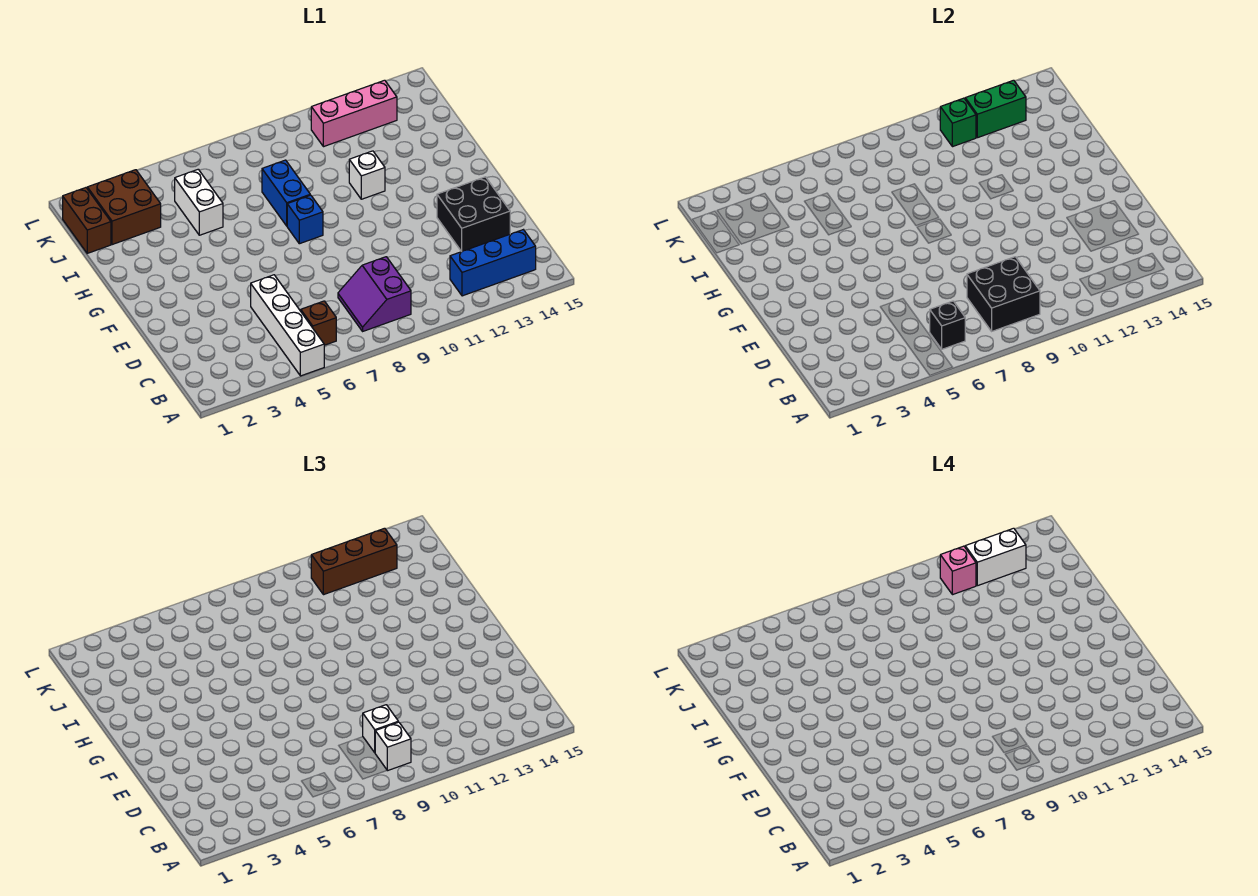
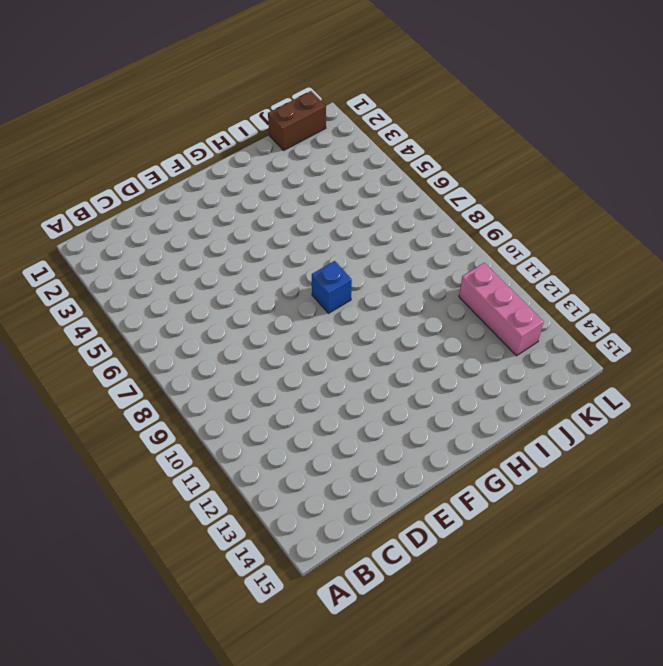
none -> white 1x4 brick [251,275,324,376]
none -> brown 1x1 brick [301,301,336,345]
none -> purple 2x2 slope [338,257,411,331]

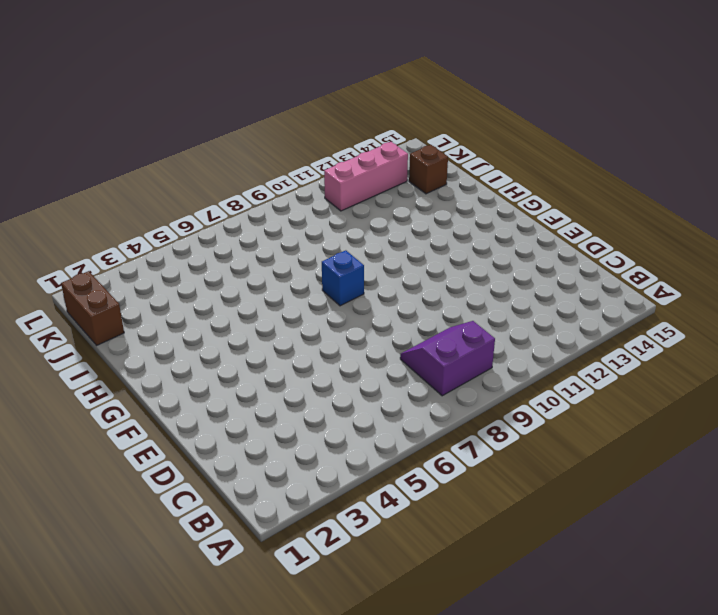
purple 2x2 slope [400,321,495,396] -> purple 2x2 slope turned to [338,257,411,331]
brown 1x1 brick [409,145,448,194] -> brown 1x1 brick moved to [301,301,336,345]
none -> white 1x4 brick [251,275,324,376]
none -> blue 1x3 brick [450,230,536,296]
none -> black 2x2 brick [437,177,510,252]

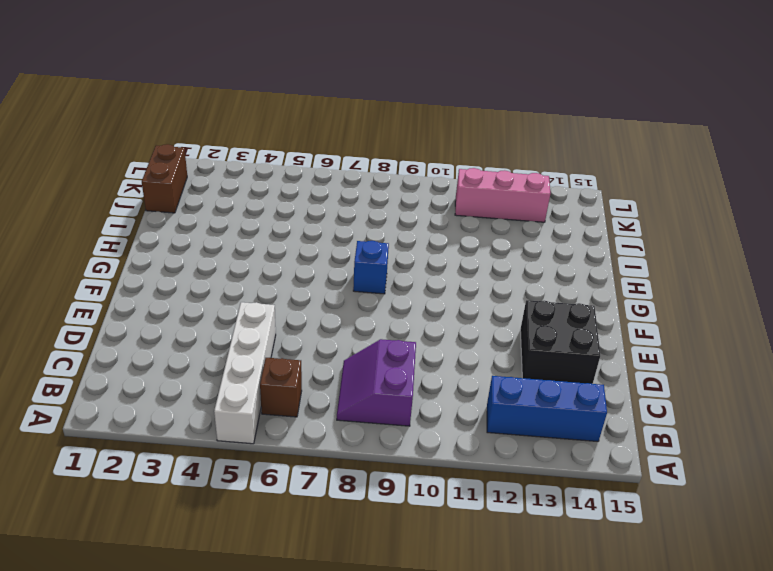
none -> blue 1x2 brick [262,160,310,226]
none -> white 1x1 brick [349,151,385,199]
none -> white 1x2 brick [175,169,223,235]

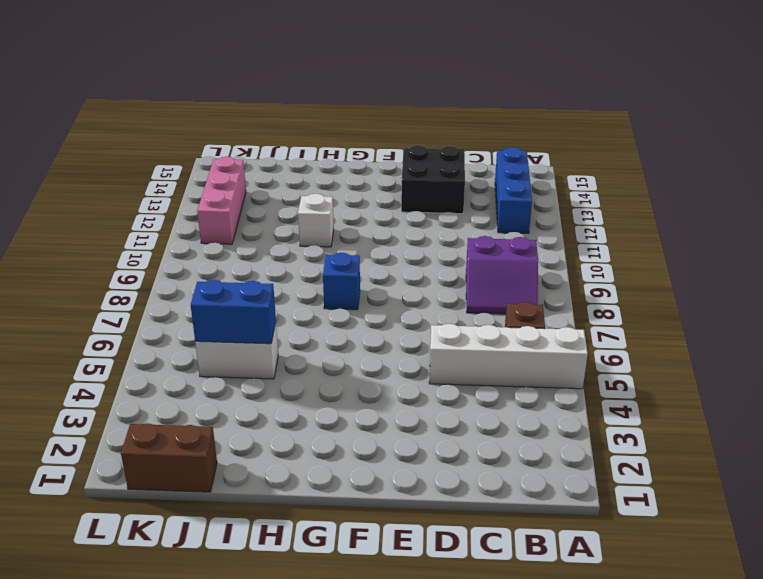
blue 1x2 brick [191,280,276,344] -> blue 1x2 brick moved to [262,160,310,226]
none -> brown 2x2 brick [87,170,161,245]
none -> black 1x1 brick [930,301,965,349]
none -> black 2x2 brick [967,257,1040,331]

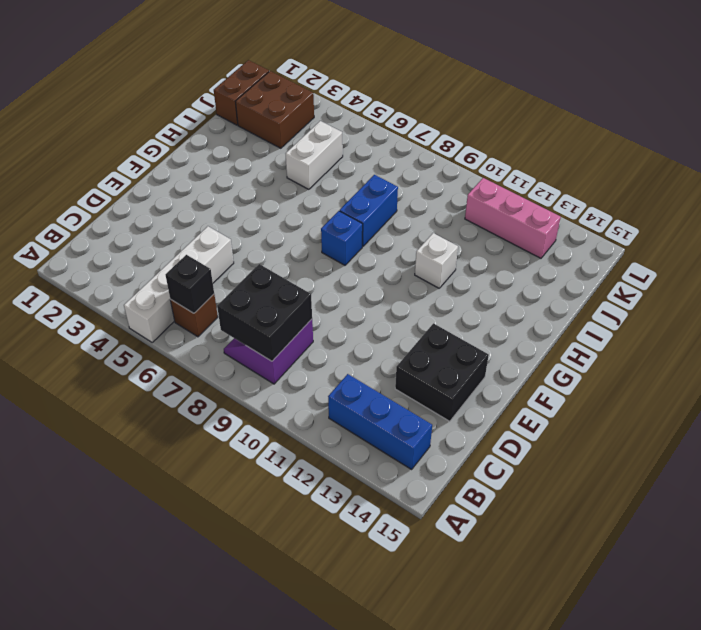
none -> green 1x1 brick [940,98,976,147]
none -> green 1x2 brick [965,80,1026,138]
none -> white 1x1 brick [375,722,411,771]

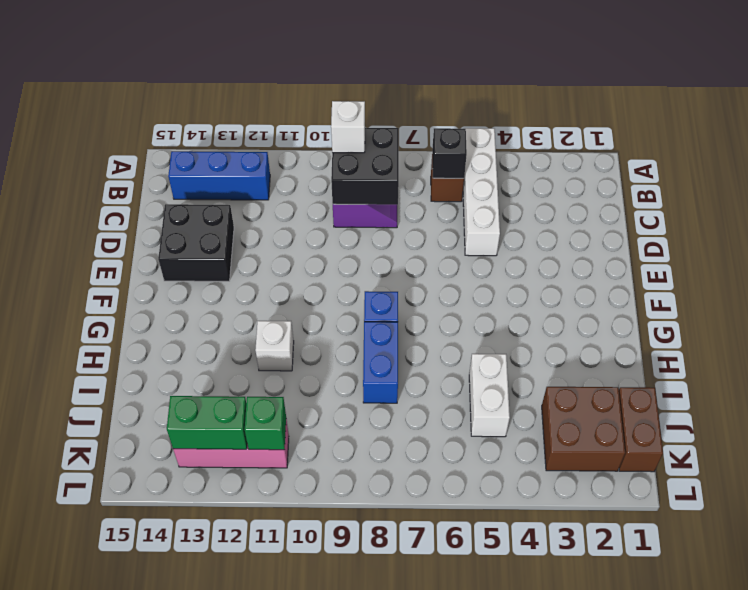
none -> white 1x1 brick [363,705,398,753]
none -> brown 1x3 brick [311,528,397,595]
none -> pink 1x1 brick [940,546,976,595]

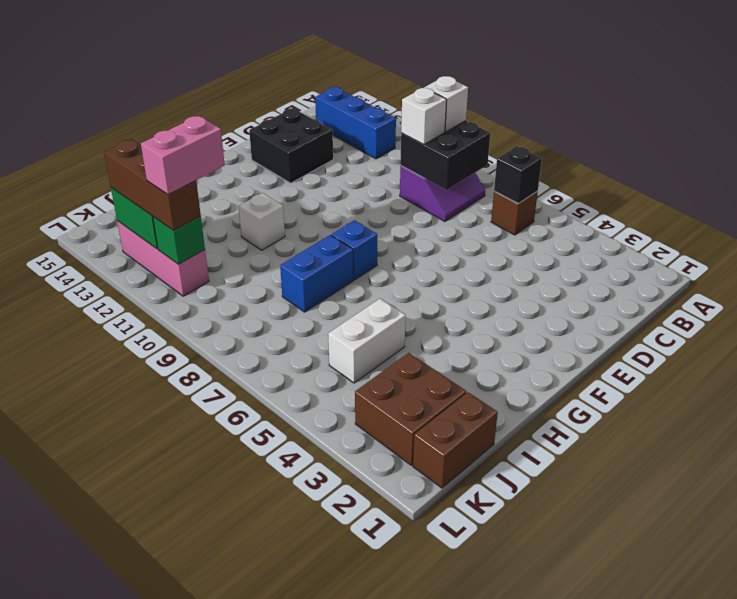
pink 1x2 brick [141,116,225,195] -> pink 1x1 brick [940,546,976,595]
none -> white 1x4 brick [251,275,324,376]
none -> white 1x2 brick [965,528,1026,586]

